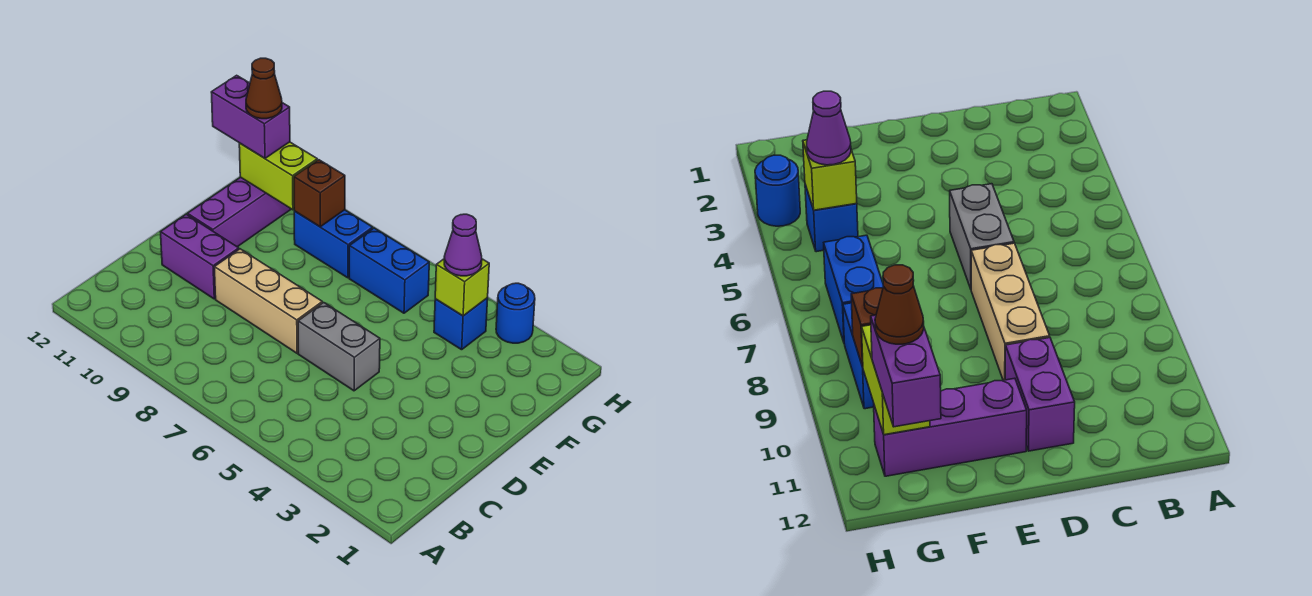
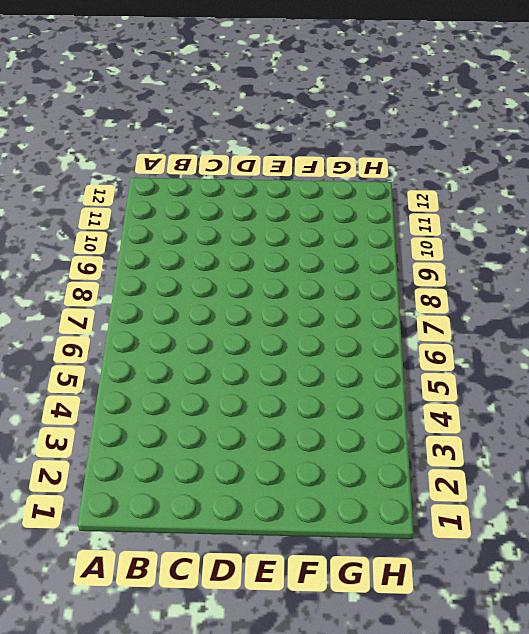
none -> grey 1x2 brick [298,303,380,391]
none -> tan 1x3 brick [214,249,322,353]
none -> purple 1x2 brick [161,214,239,299]

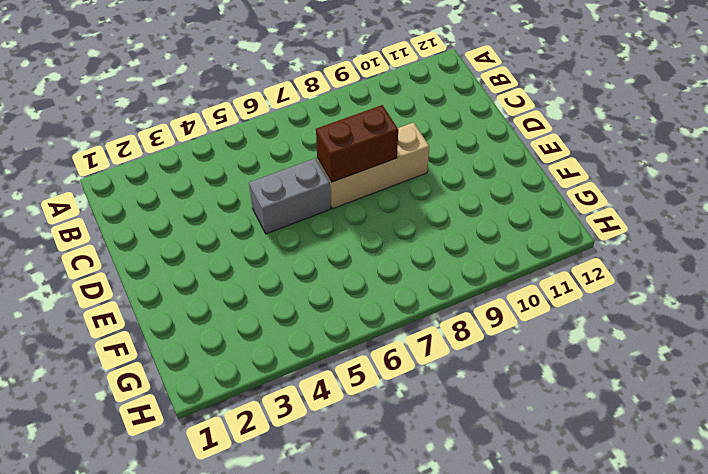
brown 1x2 brick [316,105,398,182] -> none
none -> purple 1x2 brick [161,214,239,299]
none -> purple 1x3 brick [187,177,291,247]
none -> blue 1x1 brick [434,298,488,350]

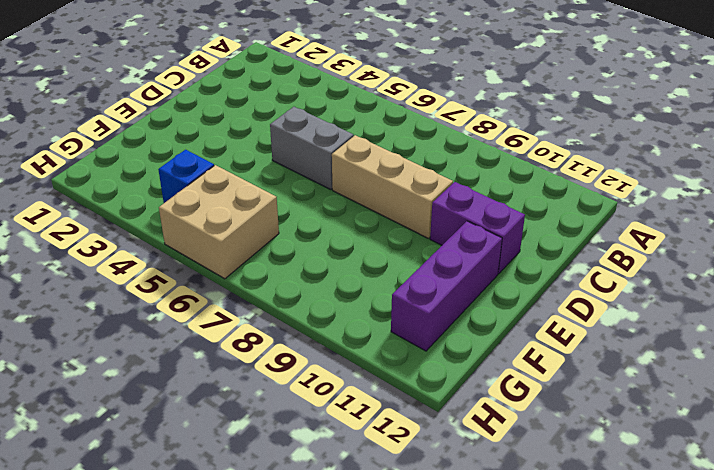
tan 2x2 brick [159,165,279,279] -> blue 1x2 brick [349,228,429,313]
none -> blue 1x2 brick [294,210,373,278]
none -> blue 1x1 round brick [496,283,535,343]
none -> lime 1x1 brick [435,259,489,316]

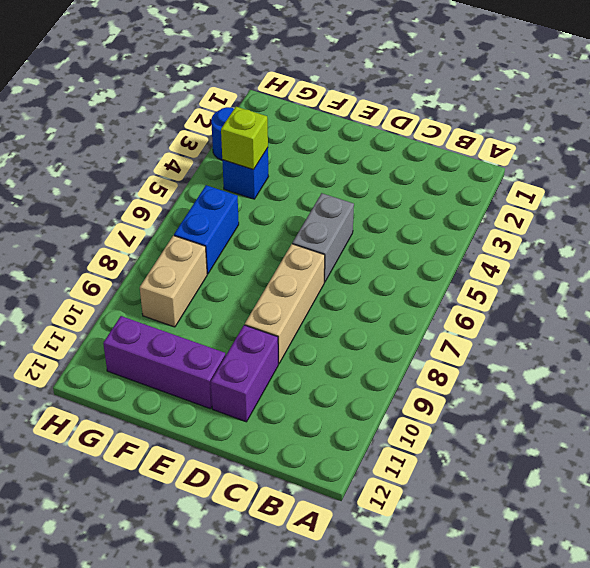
tan 1x2 brick [140,236,207,327] -> blue 1x2 brick [294,210,373,278]
none -> brown 1x1 brick [294,160,345,227]
none -> lime 1x2 brick [239,142,317,210]
none -> purple 1x1 cone [444,214,482,276]

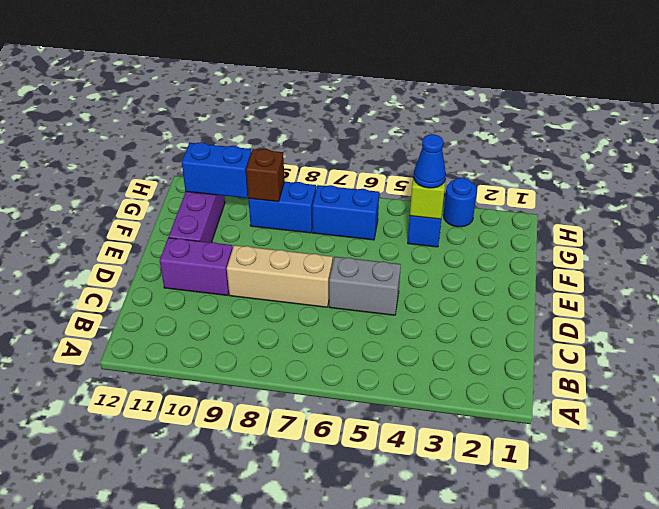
blue 1x1 cone [414,134,446,188] -> purple 1x1 cone [444,214,482,276]
blue 1x2 brick [182,142,252,198] -> lime 1x2 brick [239,142,317,210]
none -> purple 1x2 brick [211,75,290,158]
none -> brown 1x1 cone [246,58,282,119]

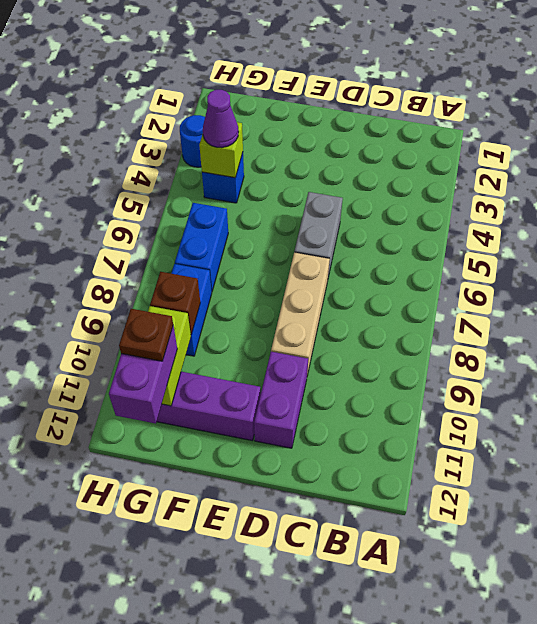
brown 1x1 plate [119,309,173,361] -> brown 1x1 cone [246,58,282,119]

